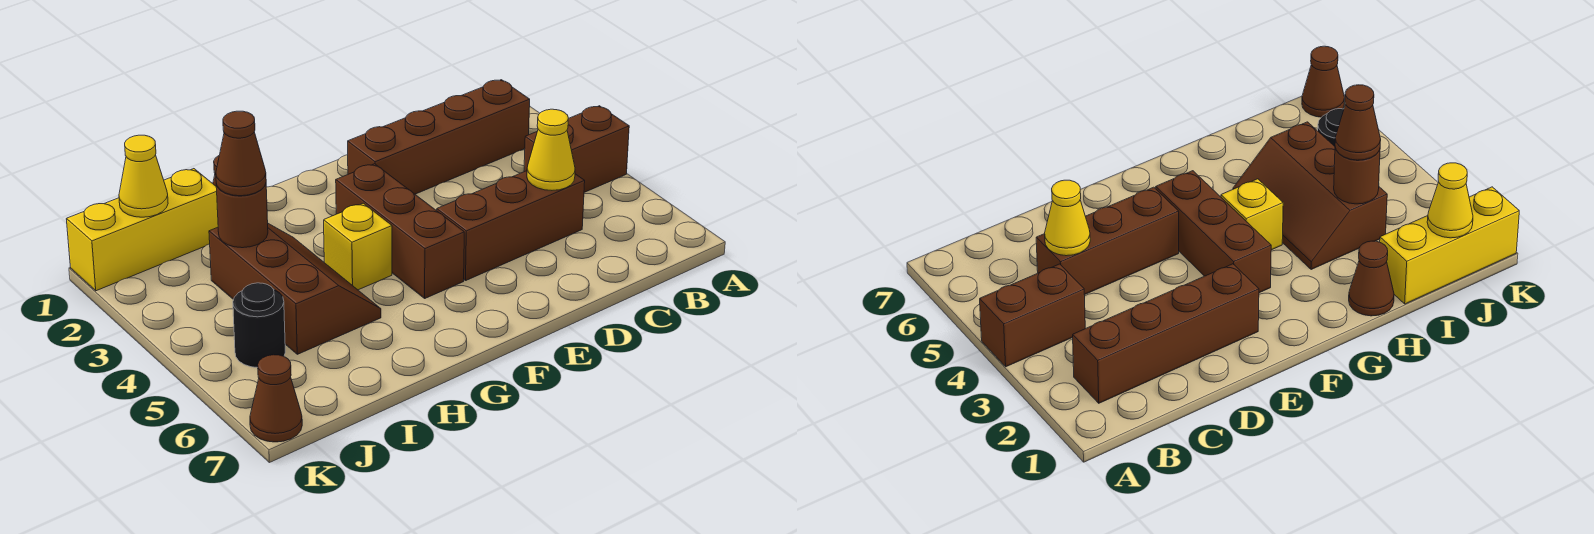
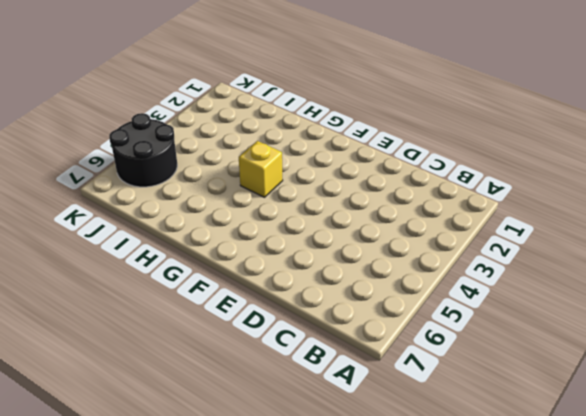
black 2x2 round brick [109,113,177,187] -> black 1x1 round brick [233,283,285,368]
none -> brown 1x2 brick [524,106,629,192]
none -> brown 1x4 brick [348,80,530,194]
none -> brown 1x3 brick [437,171,585,280]

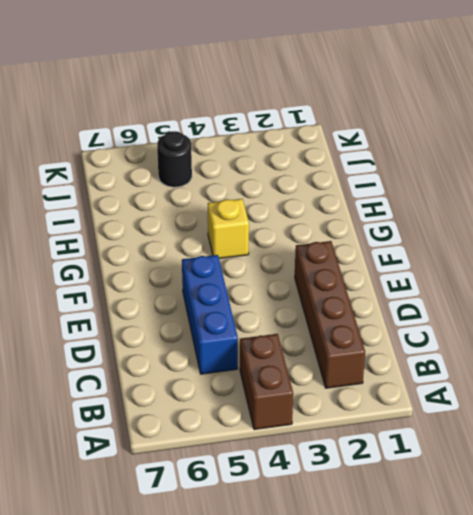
blue 1x3 brick [182,255,238,374] -> brown 1x3 brick [437,171,585,280]
none -> brown 1x3 brick [336,164,464,298]
none -> brown 1x1 cone [1349,241,1394,316]
none -> brown 2x3 slope [209,224,381,354]

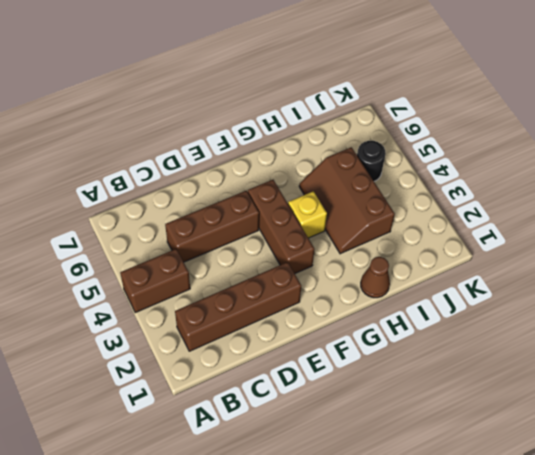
none -> yellow 1x3 brick [66,169,218,291]
none -> brown 1x1 cone [250,355,302,442]
none -> yellow 1x1 cone [527,109,575,190]

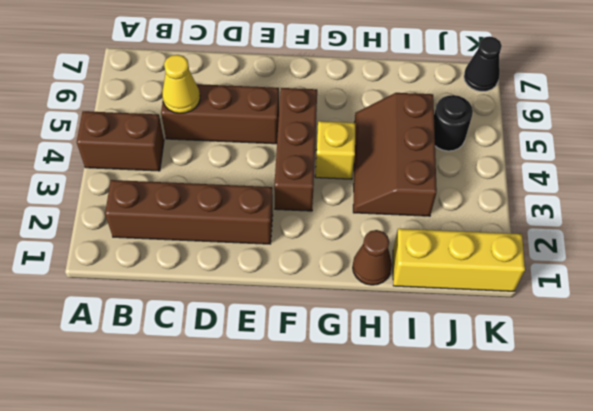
black 1x1 cone [464,36,502,91] -> brown 1x1 cone [250,355,302,442]
none -> brown 1x1 round brick [216,184,268,248]
none -> yellow 1x1 cone [119,135,168,217]
none -> brown 1x1 cone [216,111,266,196]

